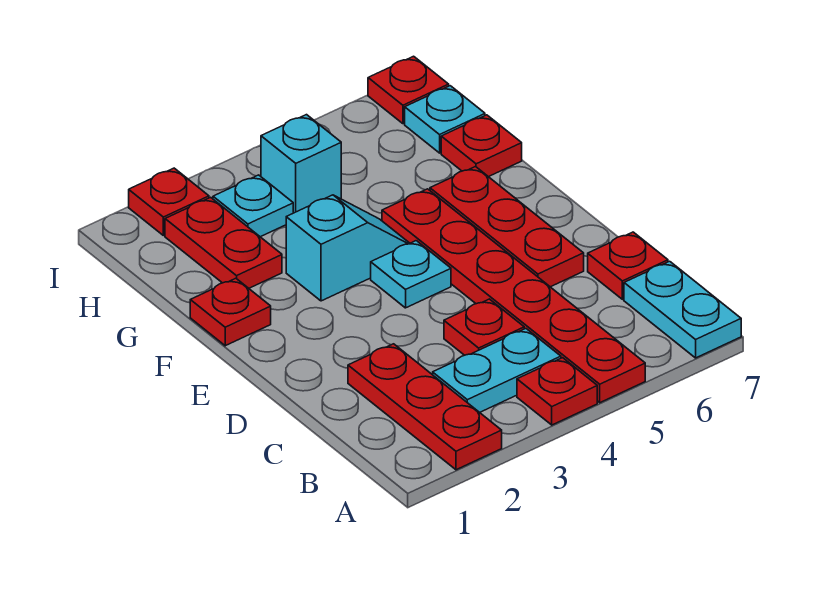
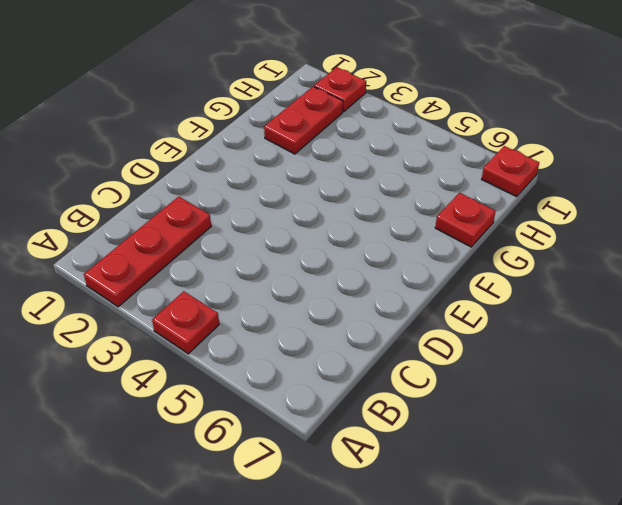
none -> red 1x6 plate [382,189,645,403]
none -> cyan 1x2 plate [624,261,741,358]
none -> cyan 1x2 plate [433,329,561,412]

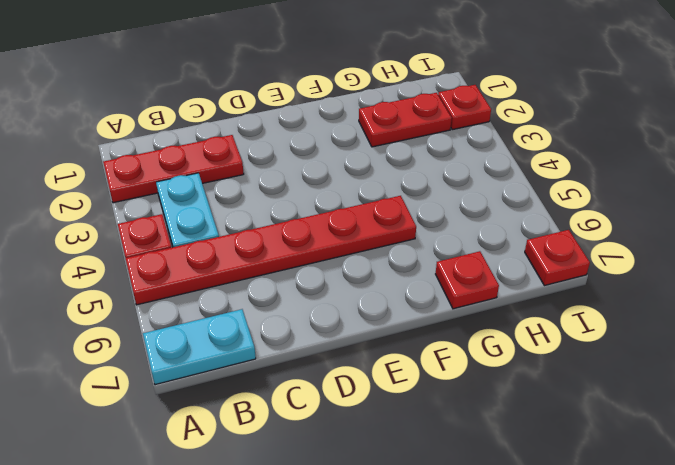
none -> red 1x1 plate [444,299,524,355]
none -> red 1x1 plate [588,232,668,299]
none -> red 1x3 plate [430,167,584,287]

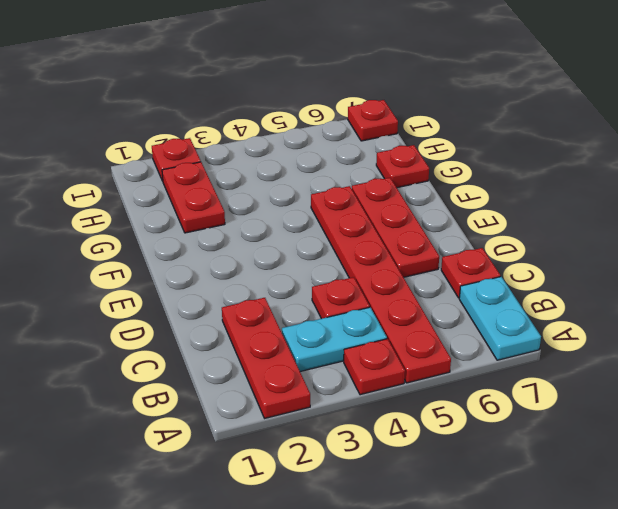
none -> cyan 1x1 plate [371,241,451,308]
none -> red 1x1 plate [190,278,271,346]
none -> cyan 1x2 slope [286,195,410,301]

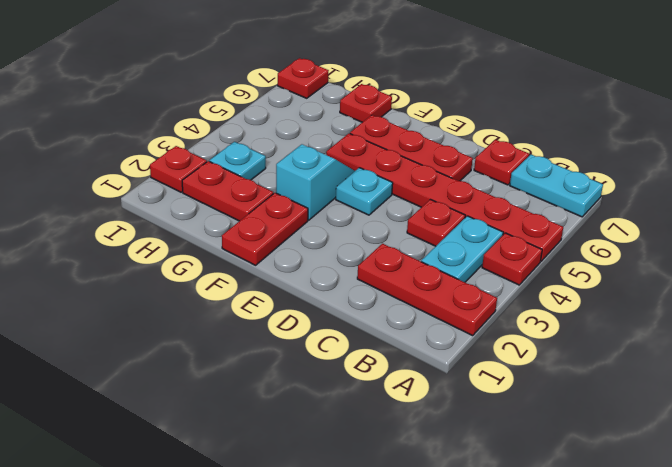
red 1x2 plate [222,193,308,265] -> red 1x1 plate [190,278,271,346]
none -> cyan 1x1 brick [261,115,341,213]
none -> cyan 1x1 plate [405,86,485,153]

